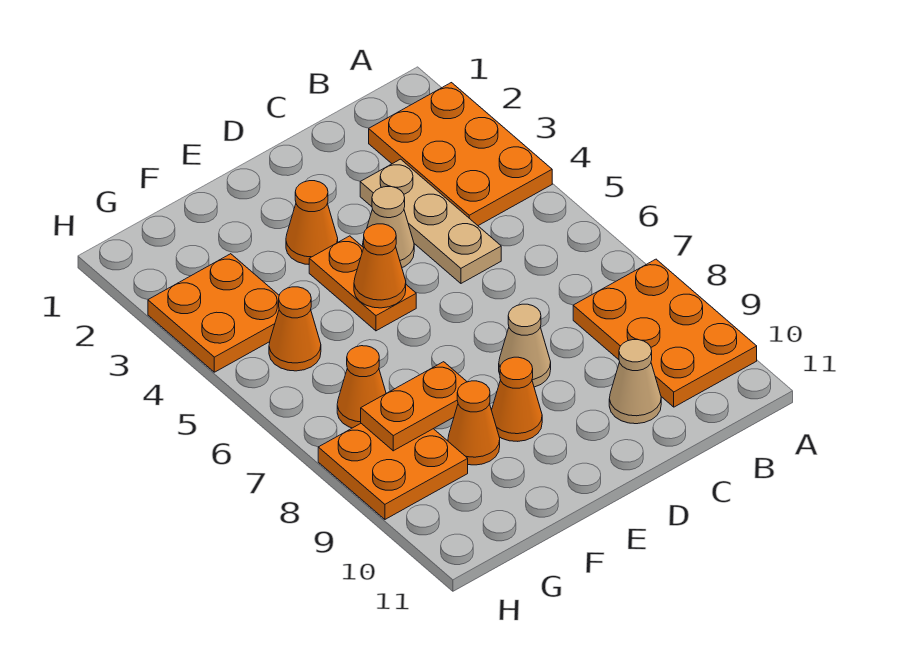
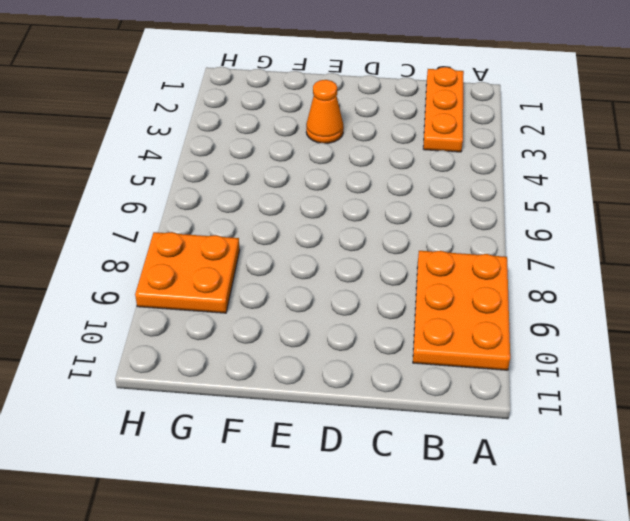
orange 1x3 plate [423,67,464,152] -> orange 2x3 plate [369,83,552,226]
none -> tan 1x3 plate [360,159,501,283]
none -> tan 1x1 cone [609,340,661,424]
none -> tan 1x1 cone [362,187,414,267]

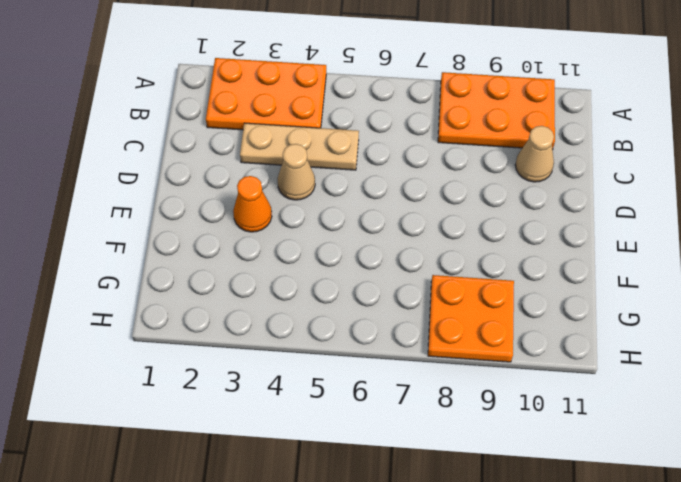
none -> tan 1x1 cone [499,304,551,387]
none -> orange 1x2 plate [309,236,416,331]
none -> orange 1x1 cone [492,357,542,441]

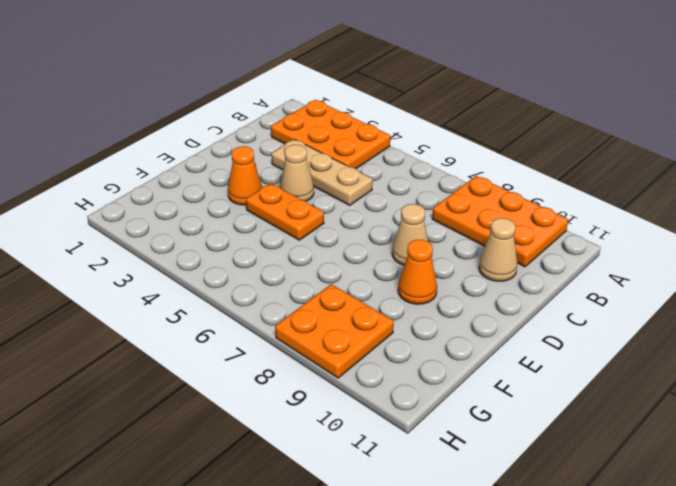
none -> orange 1x1 cone [448,381,500,465]
none -> orange 2x2 plate [148,254,279,372]
none -> orange 1x1 cone [269,287,321,371]

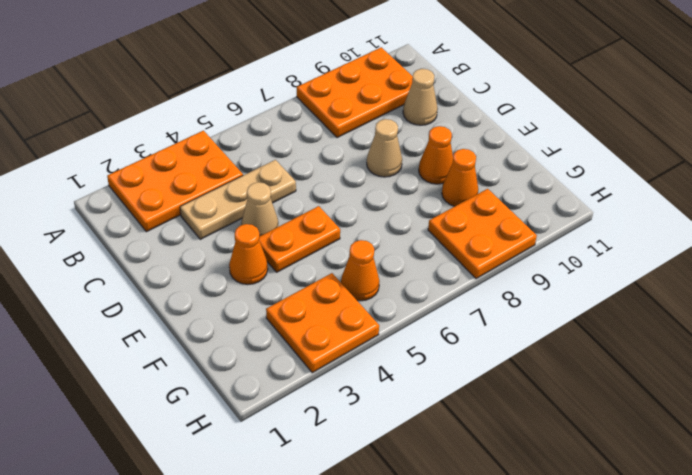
none -> orange 1x1 cone [337,346,386,428]
none -> orange 1x1 cone [354,224,406,308]
none -> orange 1x2 plate [361,362,467,451]

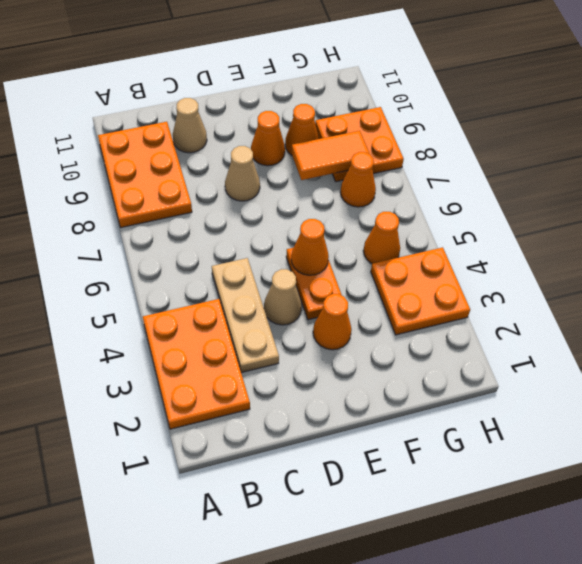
orange 1x2 tile [292,131,370,180] -> orange 1x2 plate [361,362,467,451]

